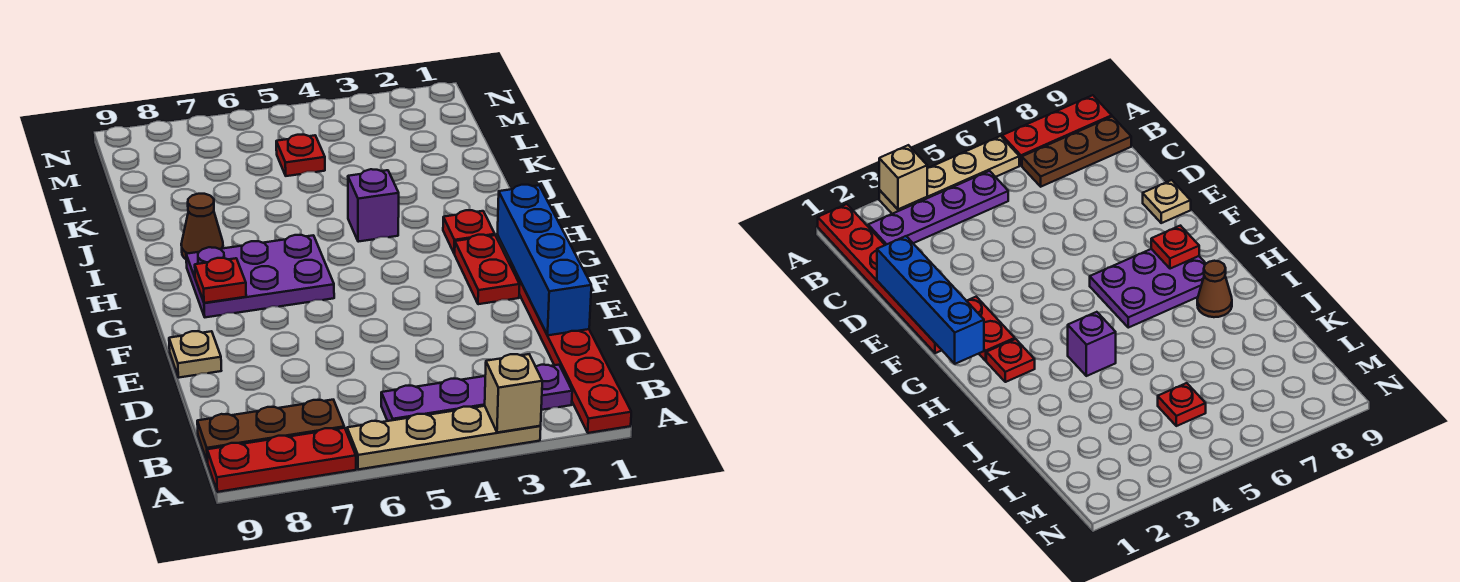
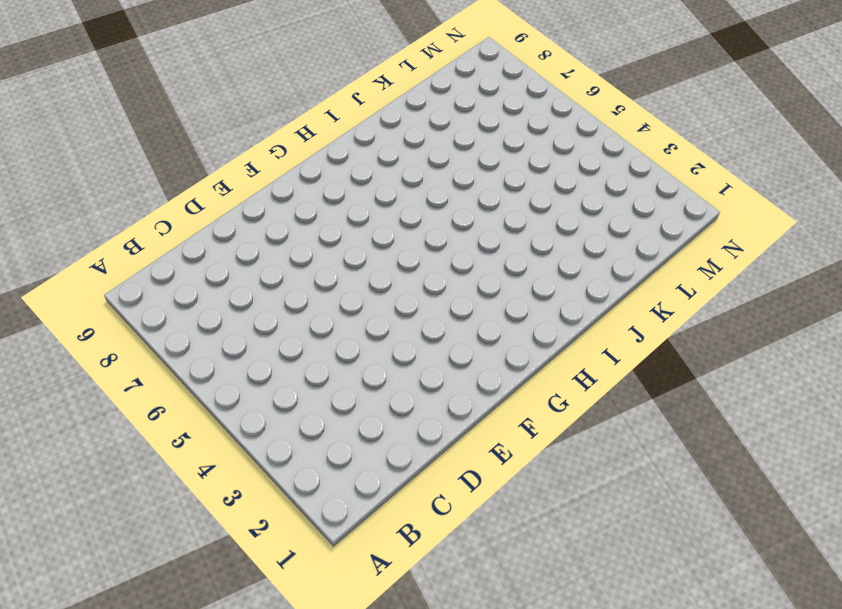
none -> red 1x6 plate [510,261,631,433]
none -> tan 1x4 plate [347,406,541,470]
none -> red 1x3 plate [207,428,356,492]

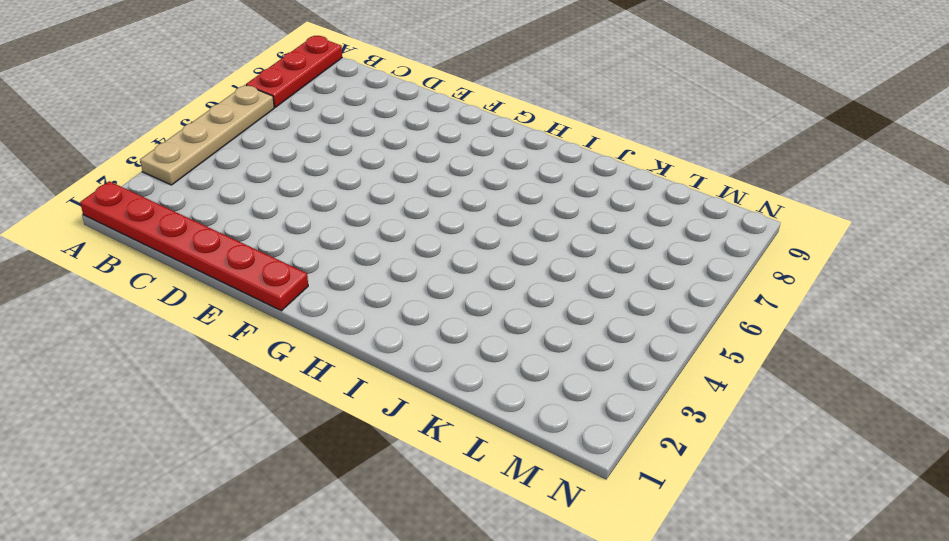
none -> purple 1x4 plate [381,365,572,421]
none -> brown 1x3 plate [197,400,344,462]
none -> tan 1x1 plate [169,331,221,378]

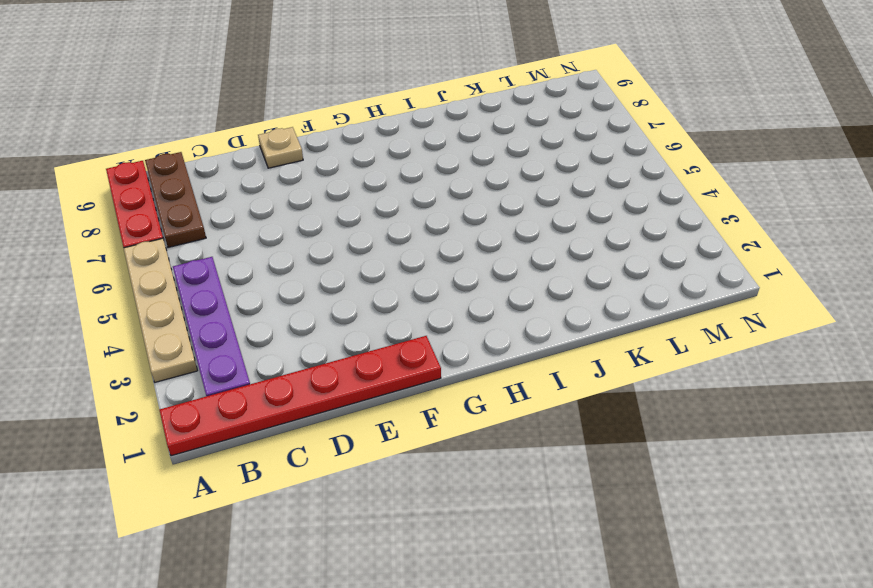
none -> red 1x2 plate [455,235,520,304]
none -> purple 2x3 plate [186,235,334,317]
none -> red 1x1 plate [443,210,495,254]

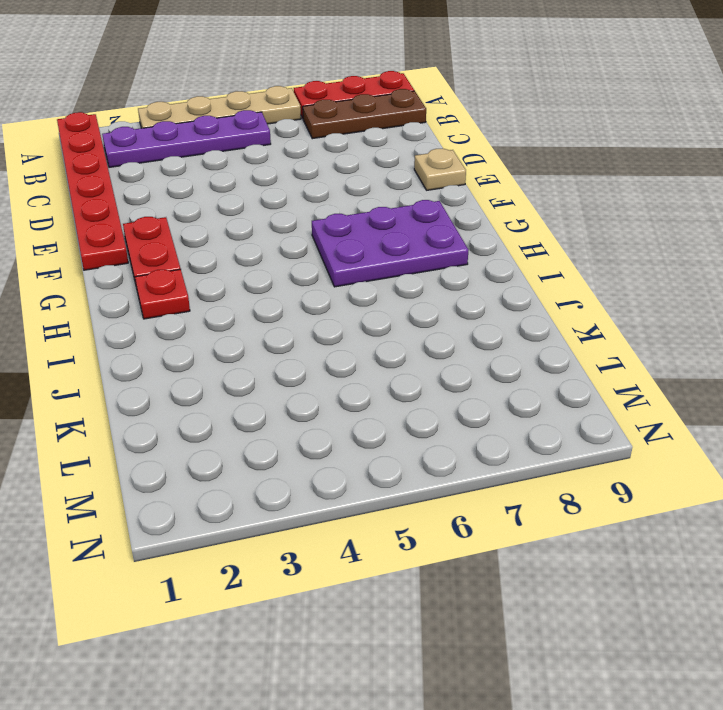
none -> purple 1x1 brick [348,169,399,242]
none -> brown 1x1 cone [181,194,223,259]
none -> red 1x1 plate [276,135,325,176]

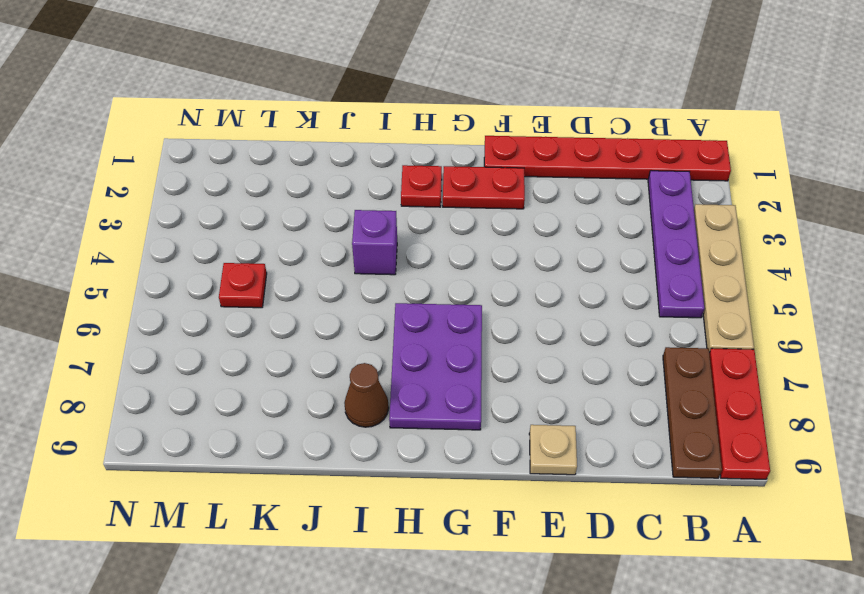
none -> tan 1x1 brick [485,354,542,433]
none -> blue 1x4 brick [497,185,591,335]
none -> red 1x1 plate [195,258,246,303]

